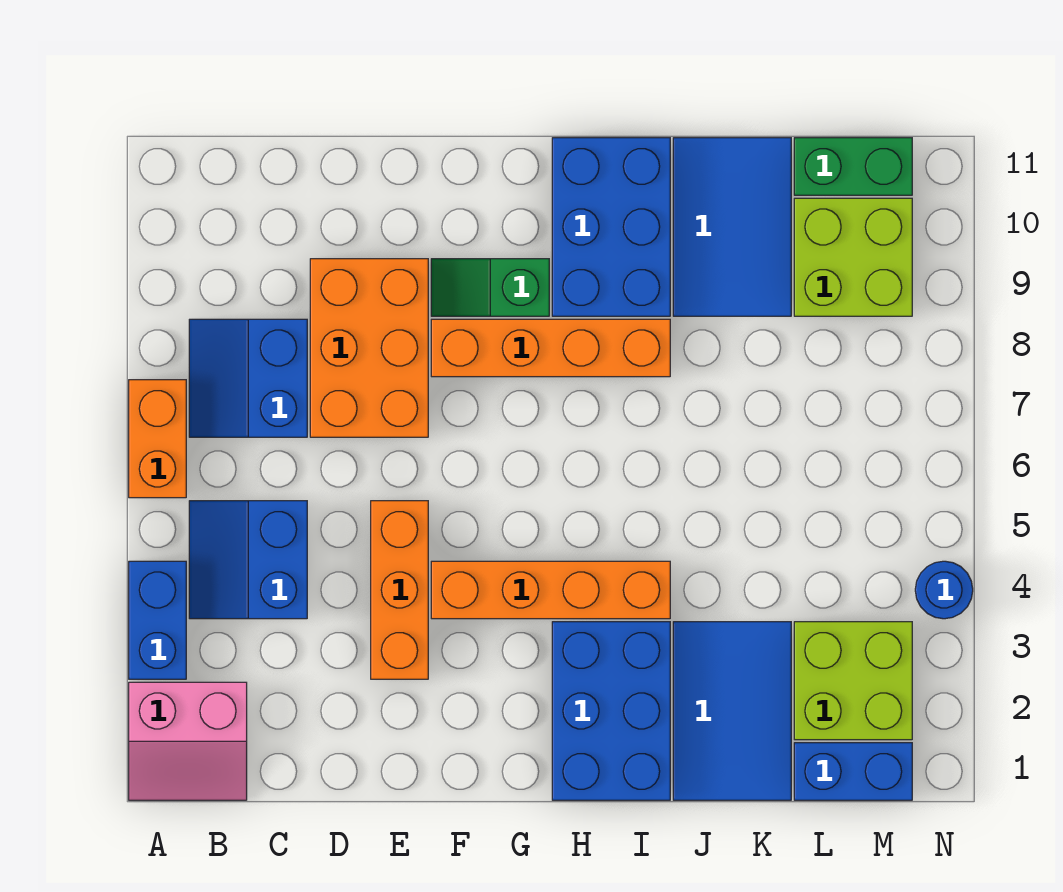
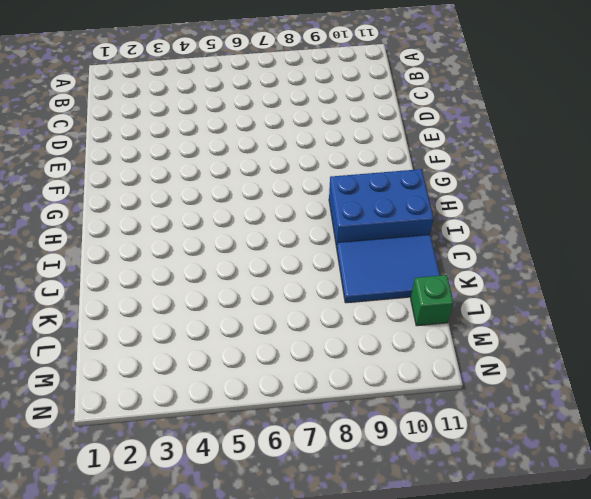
green 1x1 brick [411,275,454,326] -> green 1x2 brick [794,138,912,195]
none -> pink 2x2 slope [129,682,247,800]
none -> blue 1x2 brick [129,561,186,679]
none -> orange 1x2 brick [129,380,186,498]

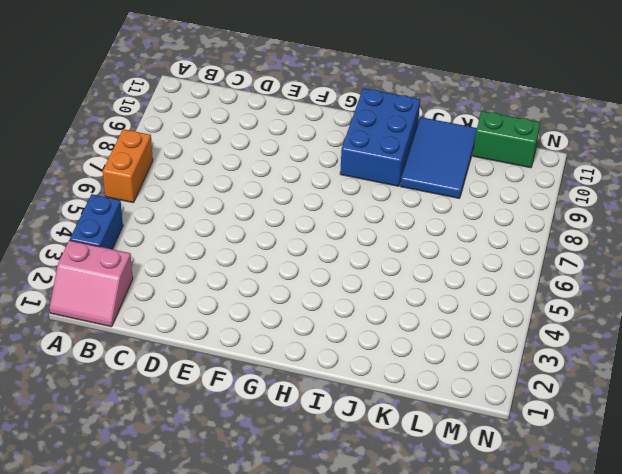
none -> blue 2x2 slope [189,501,307,619]
none -> blue 2x2 slope [189,319,307,437]
none -> orange 2x3 brick [310,259,428,437]

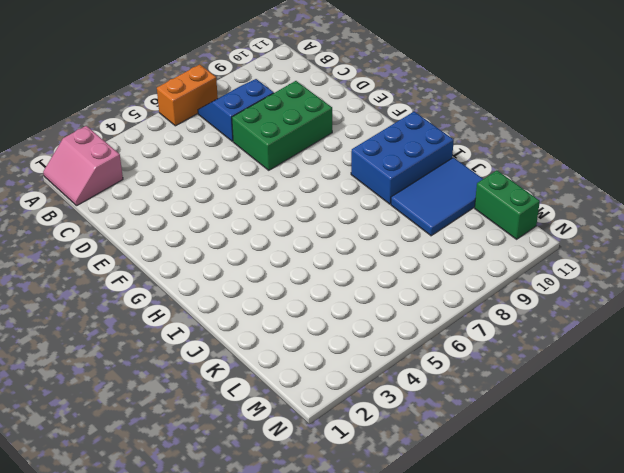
green 2x3 brick [232,81,332,170] -> orange 2x3 brick [310,259,428,437]
none -> blue 1x2 brick [129,561,186,679]
none -> blue 2x2 slope [189,501,307,619]
none -> orange 1x3 brick [371,501,428,679]

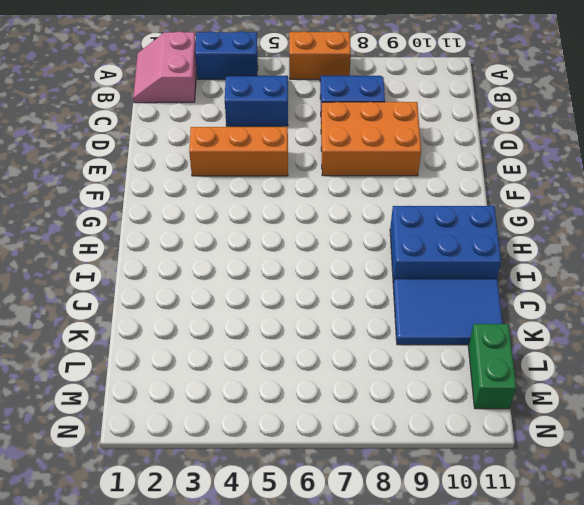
none -> orange 1x4 brick [431,561,670,619]
none -> orange 1x4 brick [431,319,670,377]
none -> green 1x2 slope [431,259,549,316]

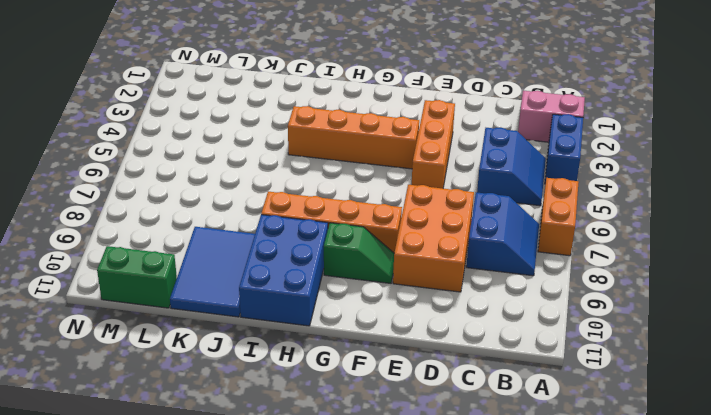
none -> blue 2x3 brick [552,622,670,800]
none -> blue 2x3 tile [673,622,791,800]
none -> blue 1x2 brick [794,743,912,800]

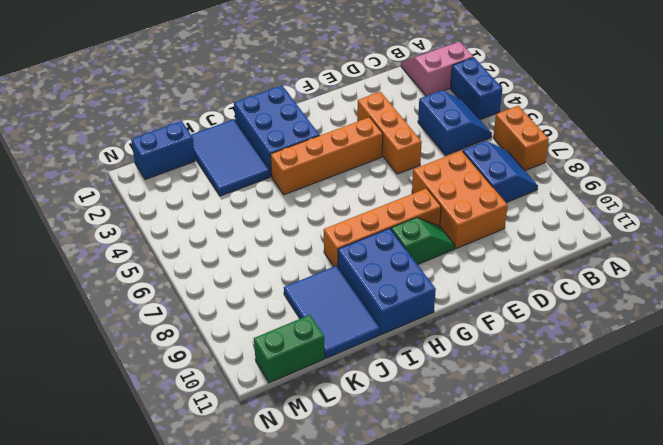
none -> lime 2x2 brick [794,622,912,740]
none -> lime 2x2 brick [794,198,912,316]
none -> blue 1x1 round brick [915,561,973,619]

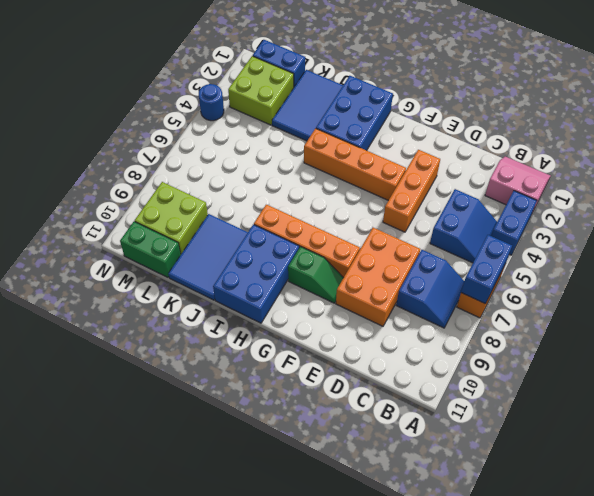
blue 1x2 brick [461,235,512,304] -> none

